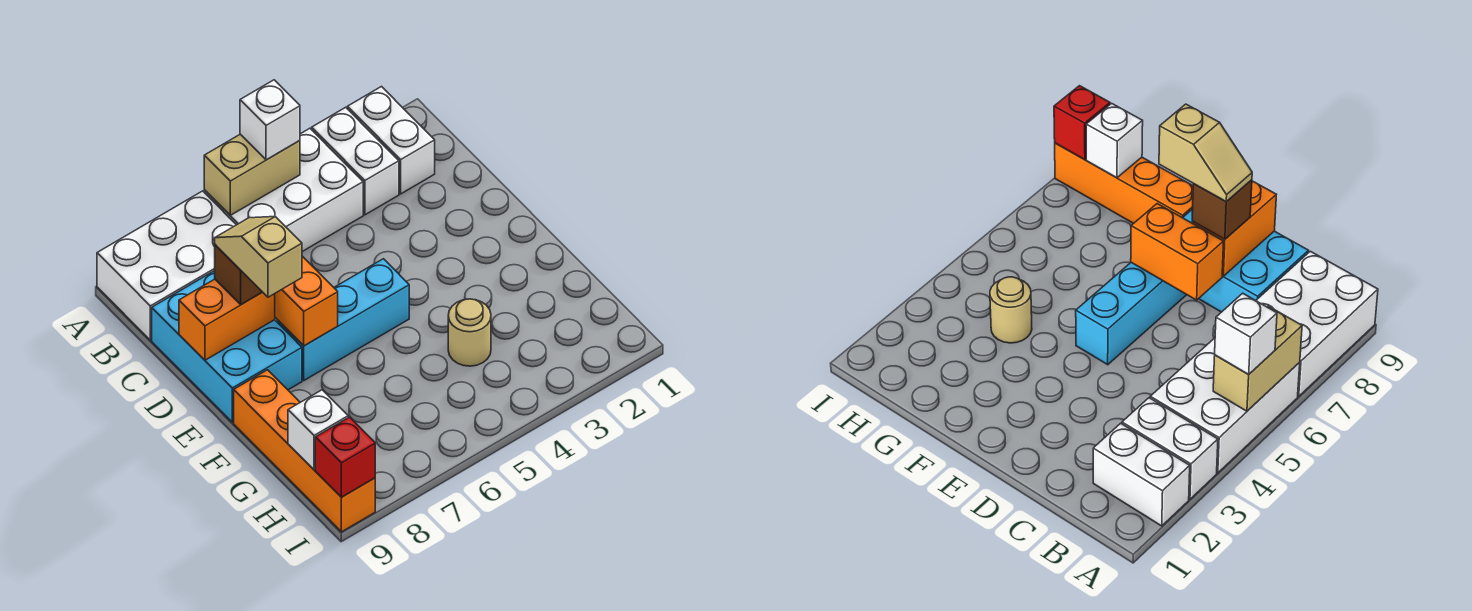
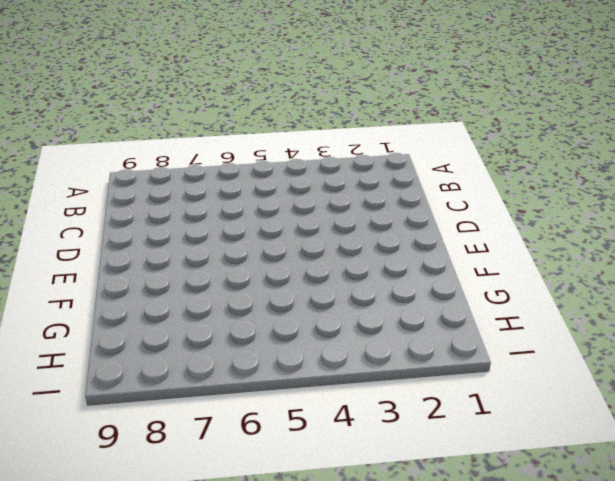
none -> white 1x2 brick [347,87,435,194]
none -> white 1x2 brick [312,107,399,215]
none -> white 2x3 brick [204,128,363,252]

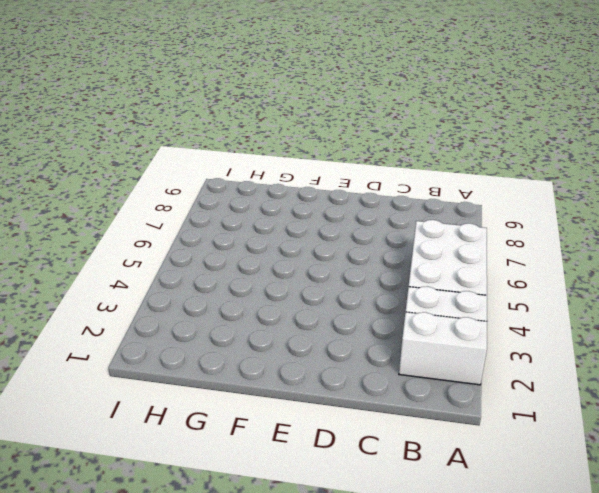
none -> white 2x3 brick [97,191,236,340]
none -> cyan 2x3 brick [152,271,302,422]
none -> cyan 1x3 brick [278,259,409,380]

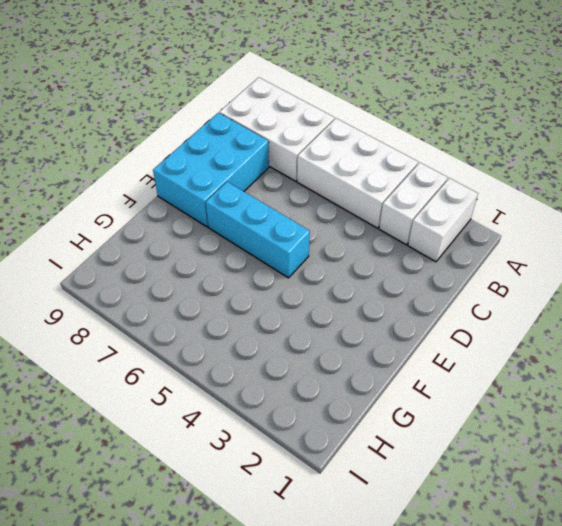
none -> orange 1x4 brick [234,370,375,532]
none -> tan 1x1 round brick [448,299,491,366]
none -> tan 1x2 brick [204,134,300,215]

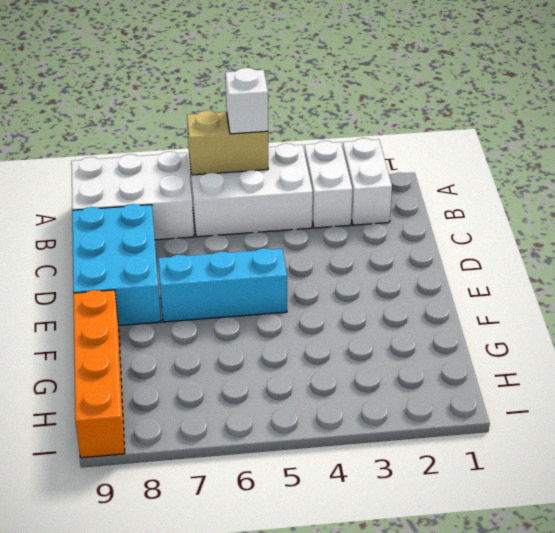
none -> tan 1x1 round brick [448,299,491,366]
none -> orange 1x2 brick [275,256,338,346]
none -> orange 1x2 brick [179,279,275,360]

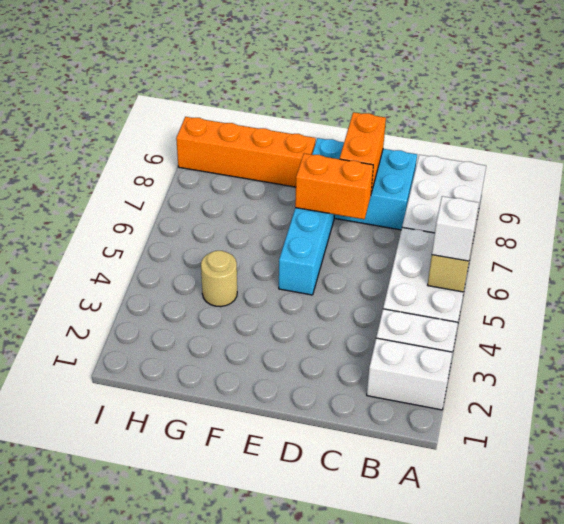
none -> white 1x1 brick [288,390,348,470]
none -> red 1x1 brick [315,417,375,497]
none -> brown 1x1 brick [215,245,262,305]

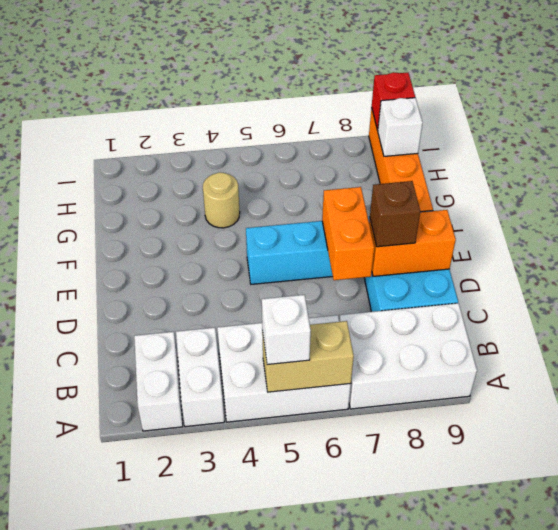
none -> tan 1x2 slope [215,217,302,297]

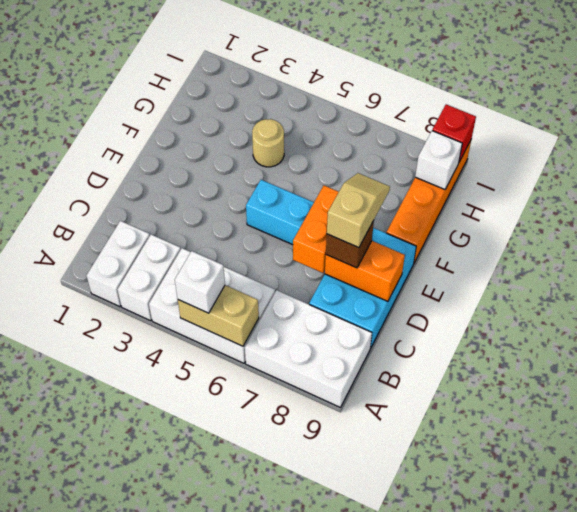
tan 1x2 slope [327,173,390,248] -> tan 1x2 slope turned to [215,217,302,297]

